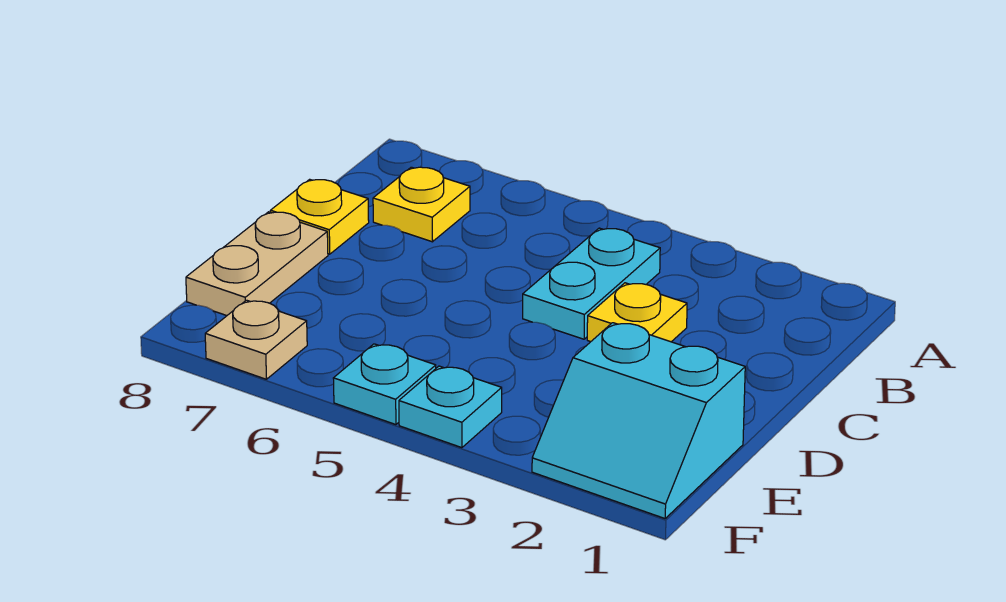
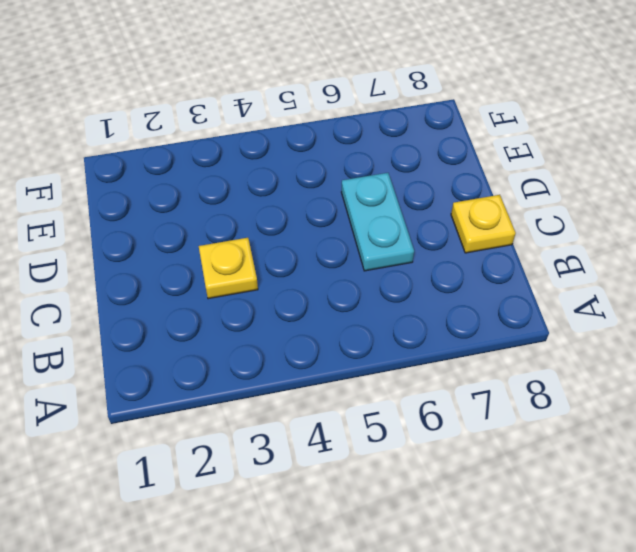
cyan 1x2 plate [341,173,414,271] -> cyan 1x2 plate moved to [523,228,660,339]
none -> yellow 1x1 plate [373,167,470,242]
none -> tan 1x2 plate [186,212,328,316]

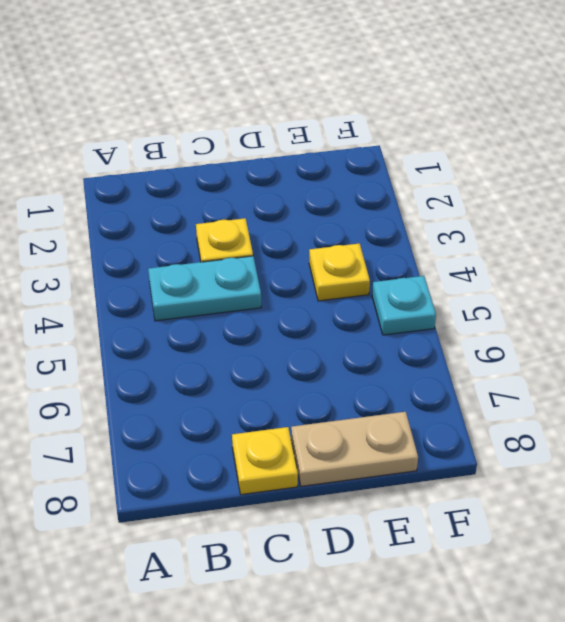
yellow 1x1 plate [309,243,370,301] -> yellow 1x1 plate moved to [373,167,470,242]
none -> cyan 2x2 slope [532,323,745,518]
none -> cyan 1x1 plate [399,366,502,448]

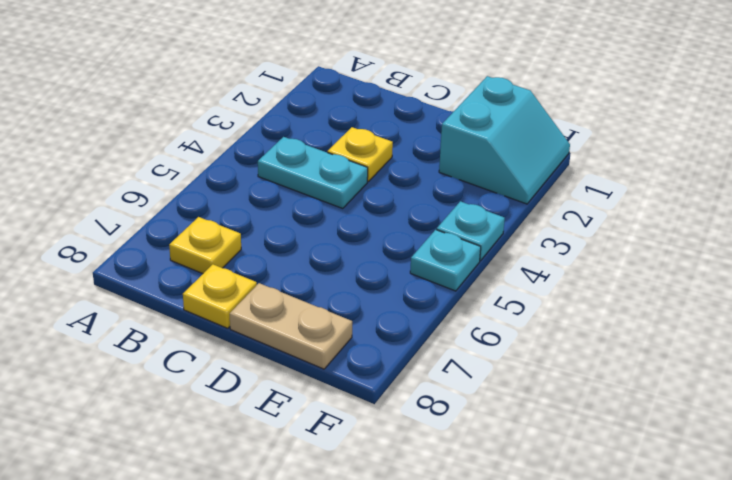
none -> tan 1x1 plate [205,300,307,379]

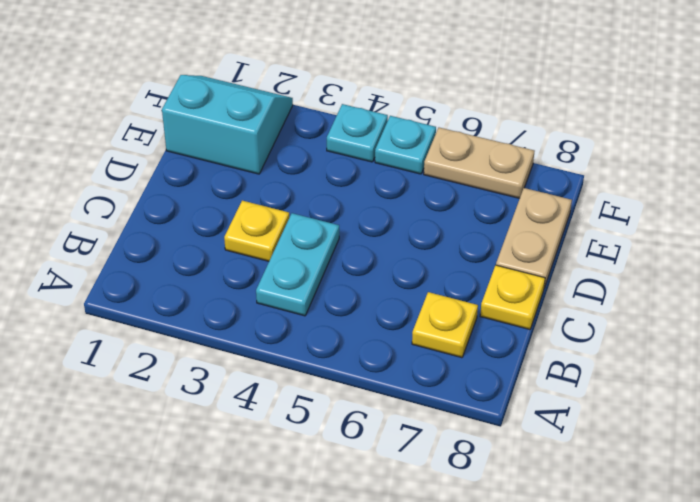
tan 1x2 plate [424,128,534,198] -> tan 1x1 plate [205,300,307,379]

